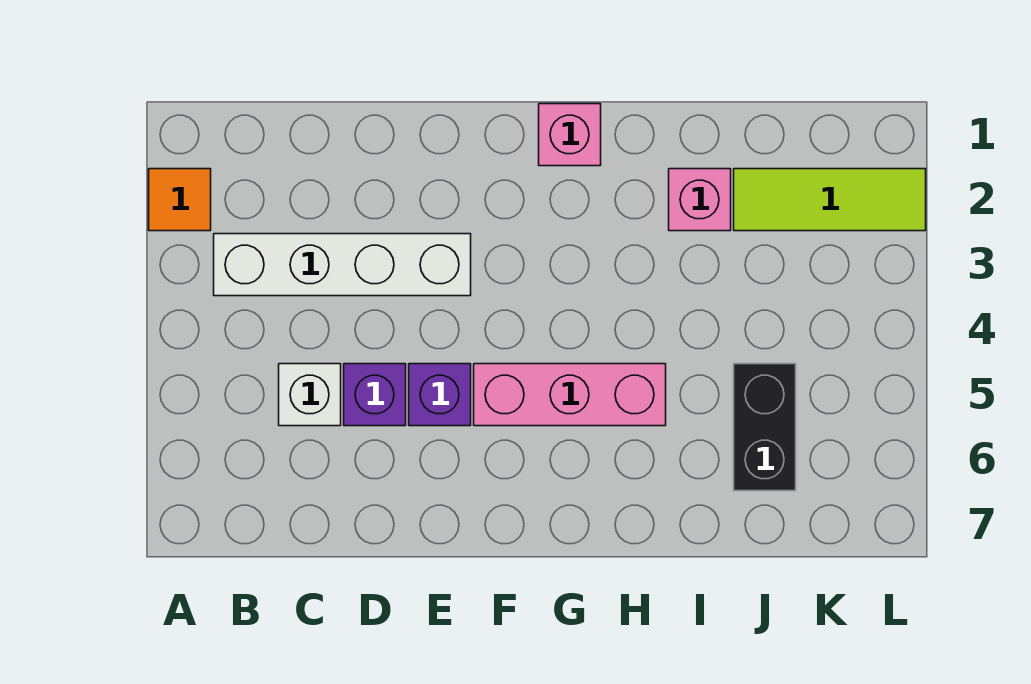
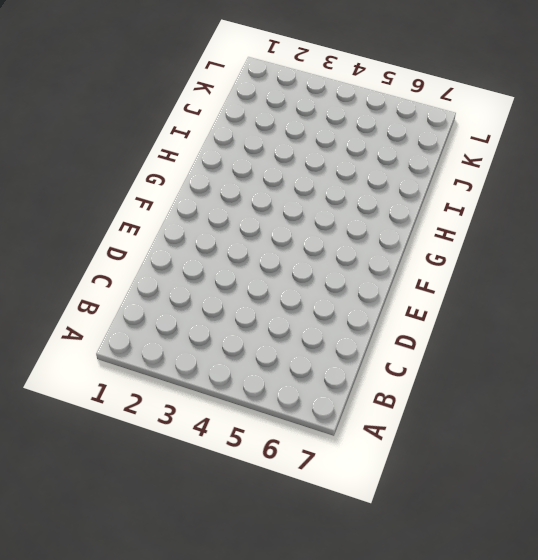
none -> orange 1x1 tile [149,169,211,231]
none -> white 1x4 brick [214,234,471,296]

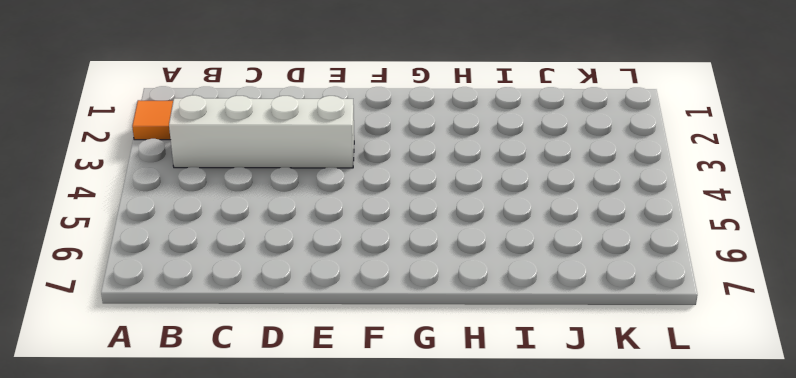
none -> white 1x1 brick [279,364,341,426]
none -> purple 1x1 brick [344,364,406,426]

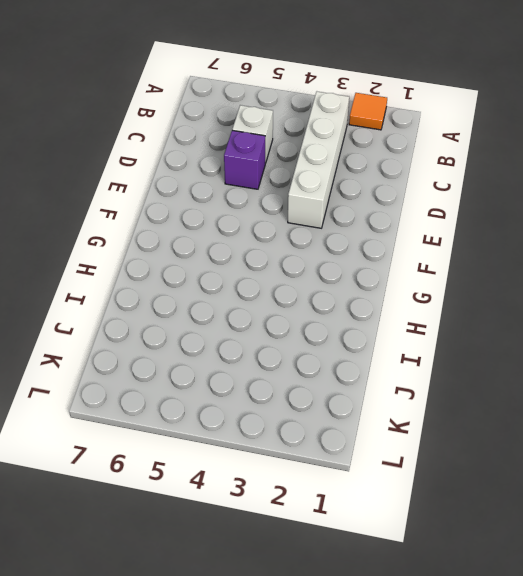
none -> purple 1x1 brick [409,364,471,426]
none -> pink 1x3 brick [474,364,666,426]

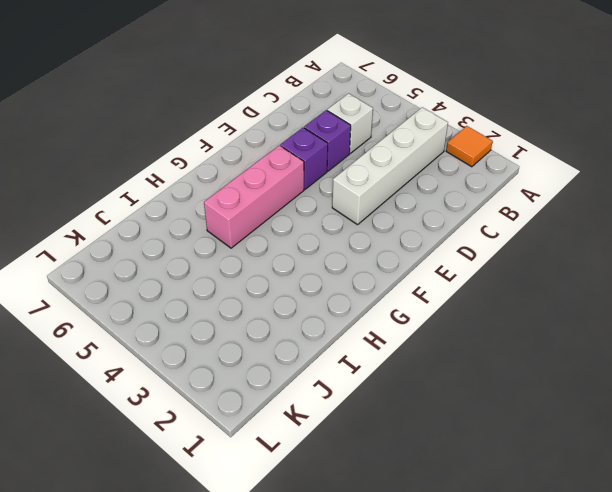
none -> pink 1x1 brick [539,104,601,166]
none -> pink 1x1 brick [669,169,731,231]

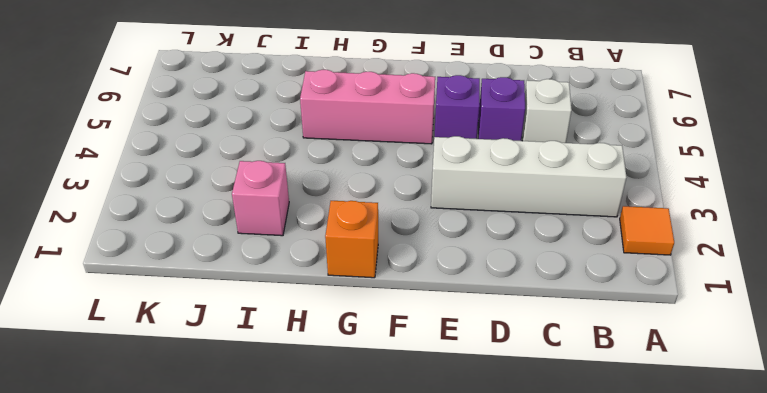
orange 1x1 brick [325,201,378,278] -> pink 1x1 brick [539,104,601,166]
none -> lime 1x3 tile [734,169,926,231]
none -> black 1x2 brick [734,364,796,491]

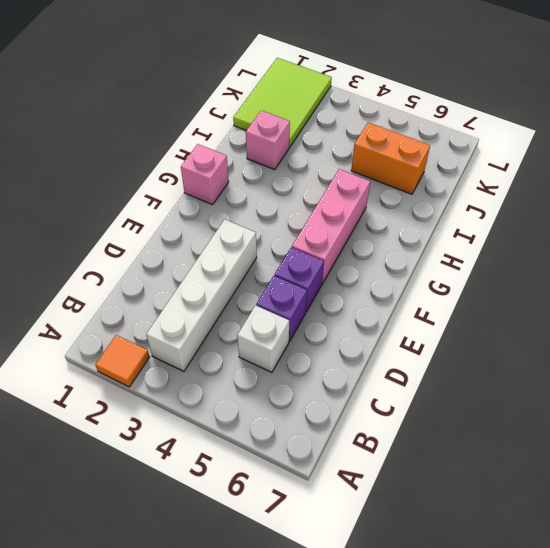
lime 2x3 tile [233,58,332,147] -> lime 1x3 tile [734,169,926,231]
orange 1x2 brick [351,123,430,194] -> black 1x2 brick [734,364,796,491]

